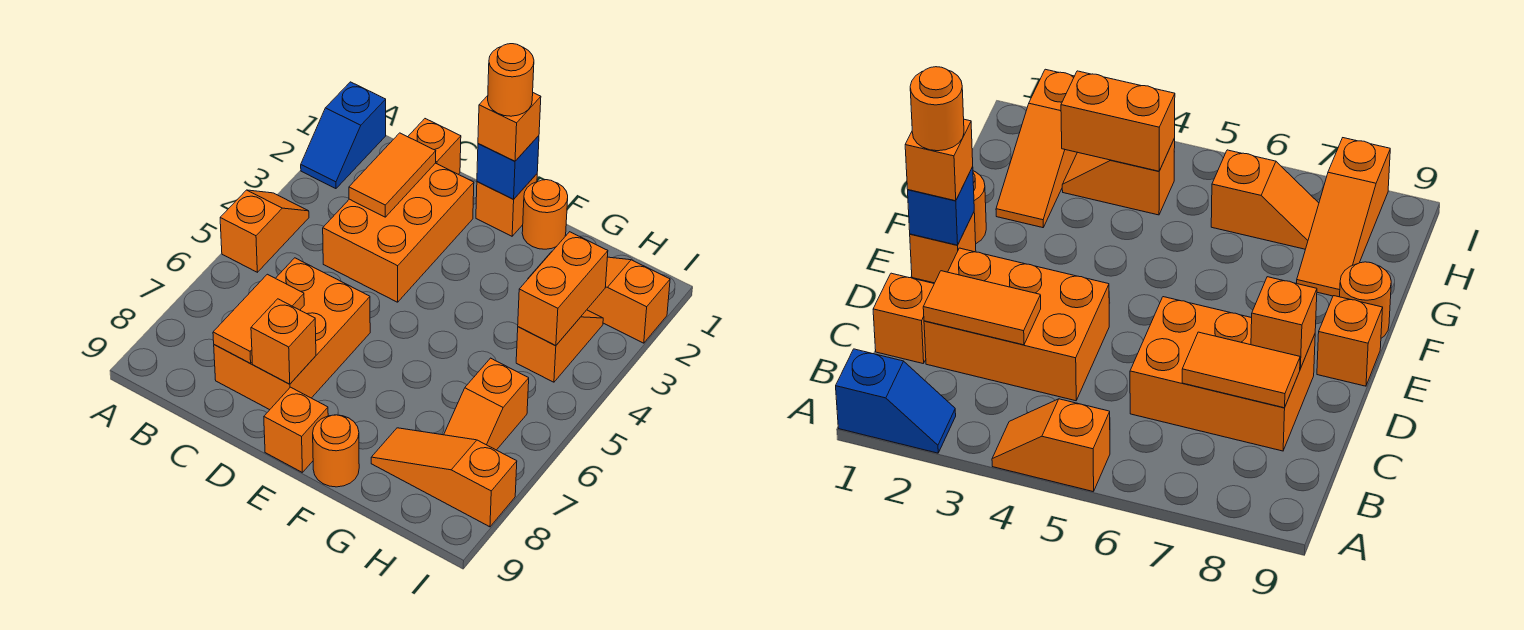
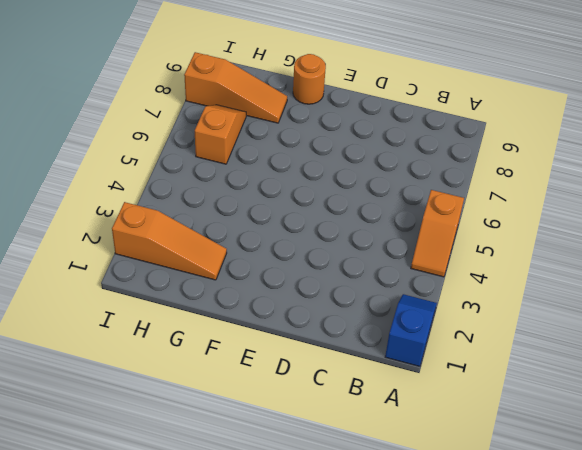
none -> orange 1x1 brick [408,119,461,174]
none -> orange 2x3 brick [323,163,474,302]
none -> orange 2x3 brick [214,258,370,410]

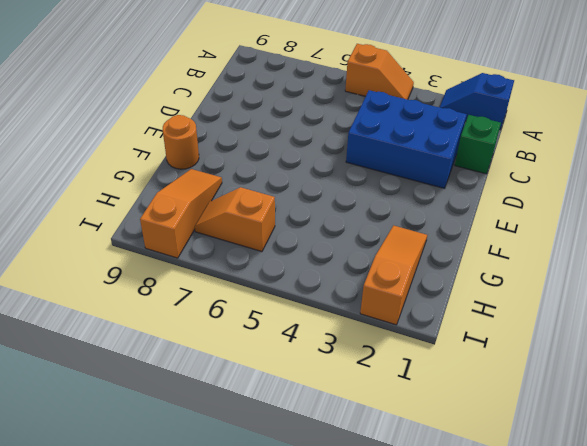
green 1x1 brick [455,115,501,174] -> orange 1x1 brick [408,119,461,174]
blue 2x3 brick [346,90,467,188] -> orange 2x3 brick [323,163,474,302]
none -> orange 2x3 brick [214,258,370,410]
none -> orange 1x1 brick [476,174,537,236]
none -> orange 1x1 brick [264,387,328,472]

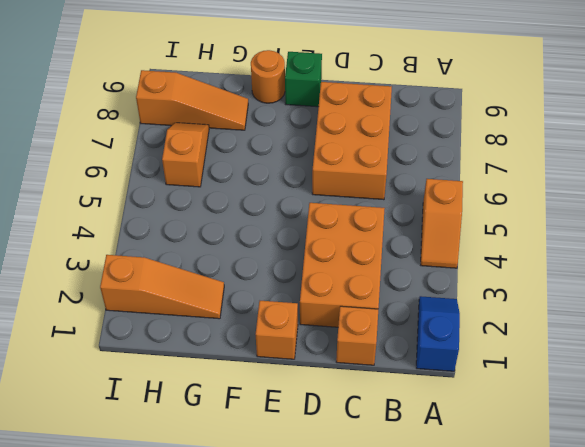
green 1x1 brick [285,52,322,107] -> orange 1x1 brick [264,387,328,472]
none -> orange 1x1 round brick [522,180,568,249]
none -> orange 1x2 slope [516,310,603,382]
none -> orange 1x2 tile [349,133,436,217]

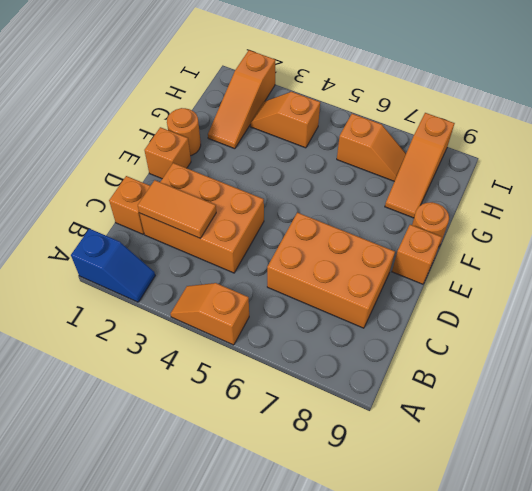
none -> orange 1x2 tile [213,274,304,363]
none -> orange 1x1 brick [251,299,316,384]
none -> blue 1x1 brick [477,136,539,199]

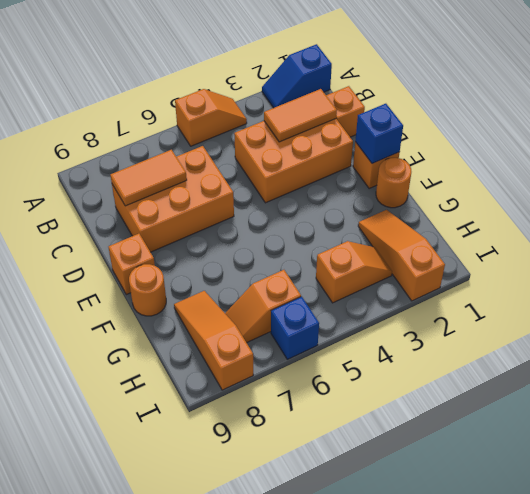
blue 1x1 brick [271,297,319,359] -> none
none -> orange 1x1 brick [251,299,316,384]
none -> orange 1x2 brick [518,232,608,346]
none -> orange 1x1 brick [478,93,541,161]

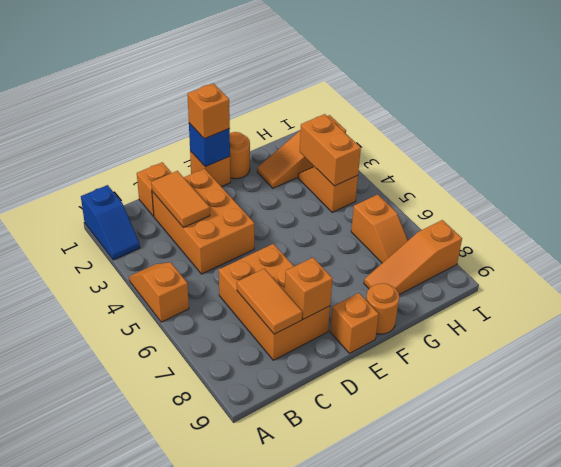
none -> orange 1x1 round brick [488,44,534,116]

